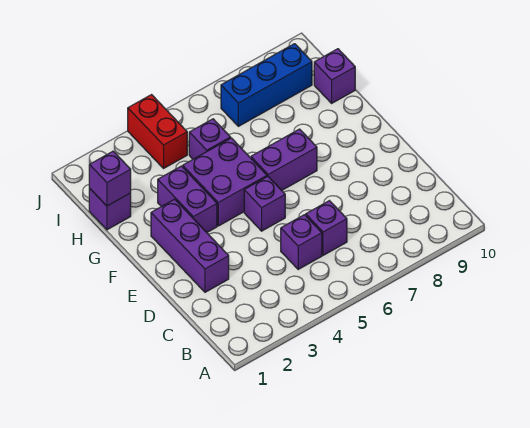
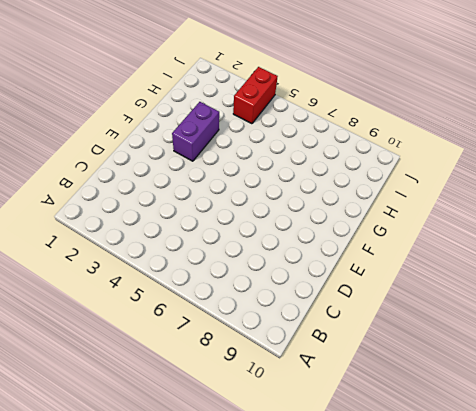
none -> purple 1x1 brick [281,215,322,269]
none -> purple 1x1 brick [306,201,347,255]
none -> purple 1x3 brick [151,199,229,292]

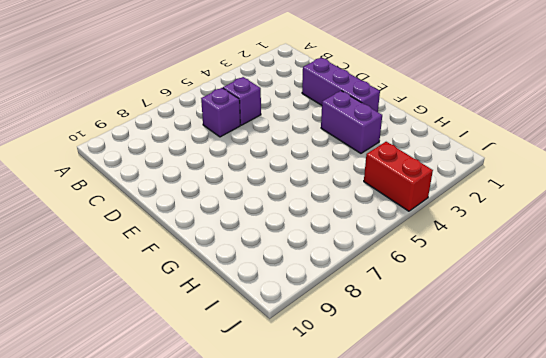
none -> purple 1x1 brick [244,176,285,231]
none -> purple 2x2 brick [183,138,267,226]
none -> purple 1x2 brick [251,129,317,190]

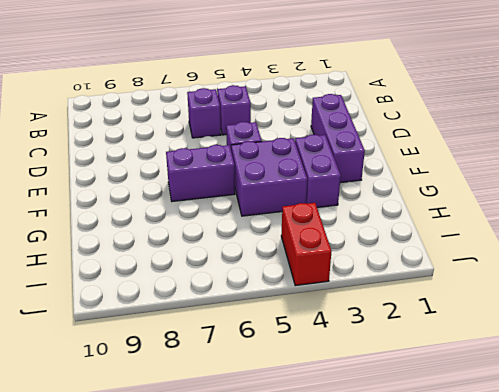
none -> purple 1x1 brick [89,189,131,230]
none -> purple 1x1 brick [189,119,231,159]
none -> purple 1x1 brick [314,49,355,103]

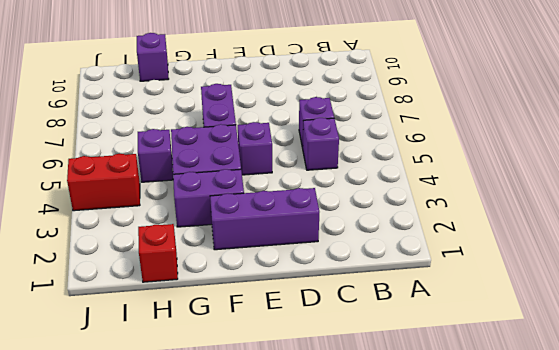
red 1x1 brick [138,224,178,282] -> purple 1x1 brick [89,189,131,230]
none -> blue 1x3 brick [221,44,312,126]
none -> purple 1x1 brick [89,151,131,206]

